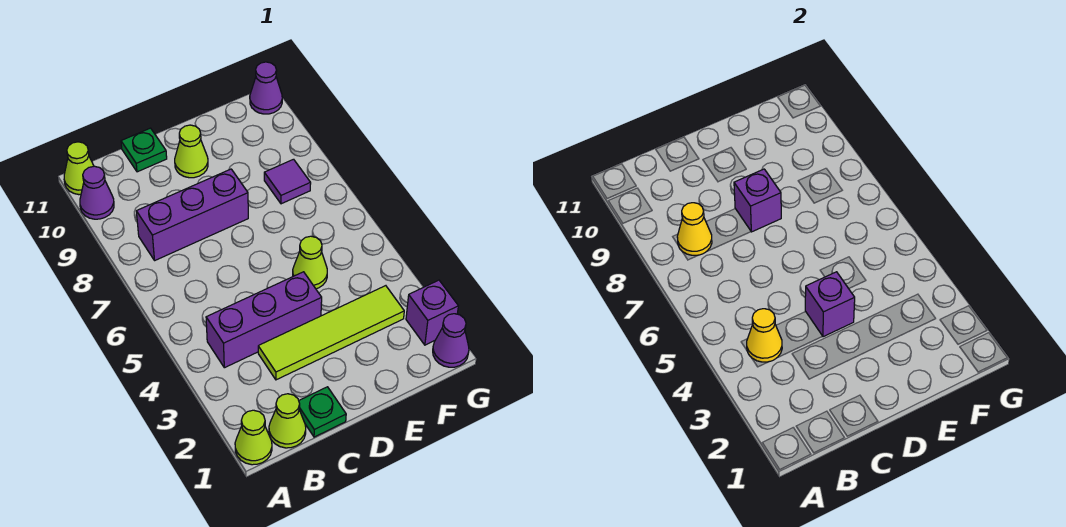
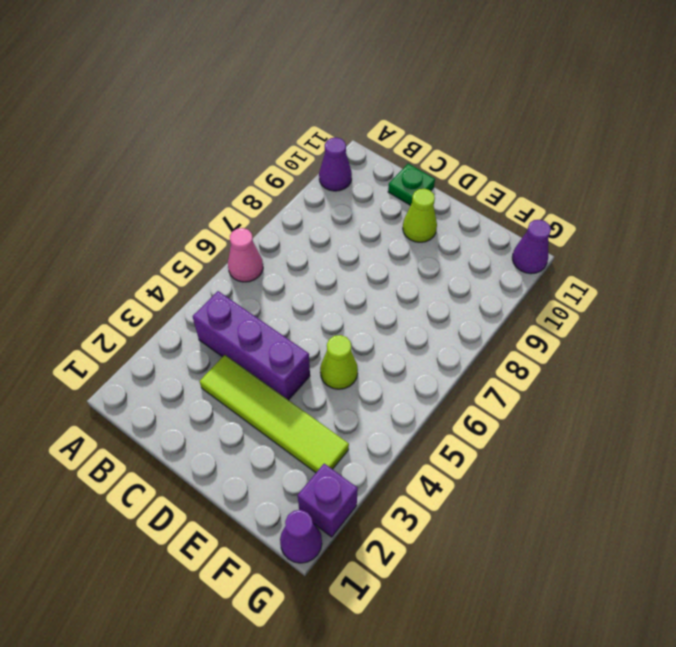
pink 1x1 cone [228,228,263,282] -> none
none -> lime 1x1 cone [235,410,272,465]
none -> lime 1x1 cone [64,142,94,195]
none -> lime 1x1 cone [269,394,306,448]

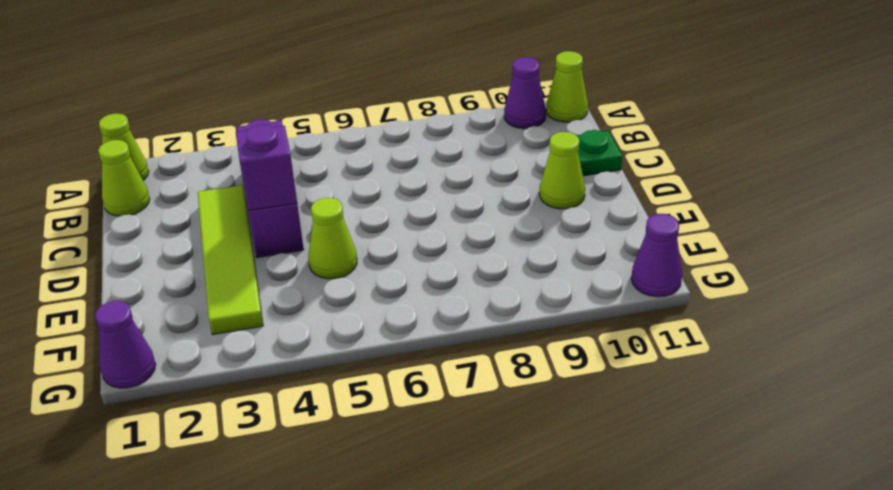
none -> purple 1x3 brick [136,169,248,260]
none -> green 1x1 plate [299,387,346,437]
none -> purple 1x1 tile [264,159,311,204]

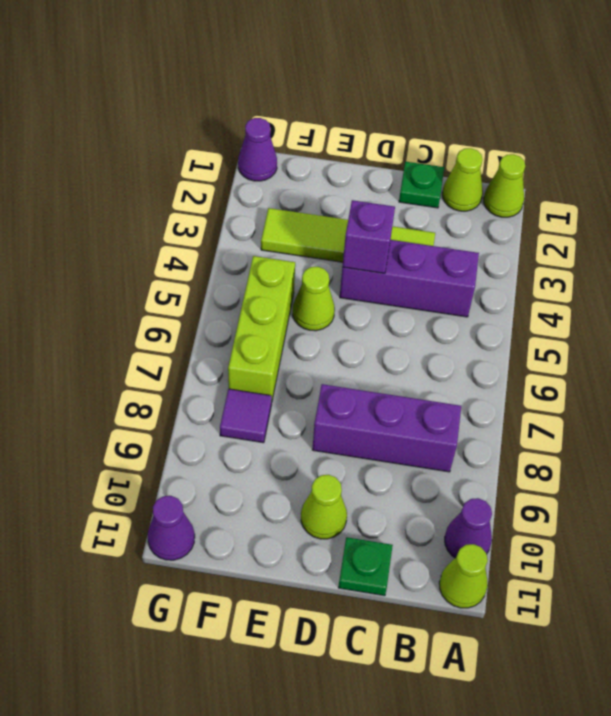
lime 1x3 brick [228,256,295,400] -> none
none -> purple 1x1 brick [406,280,458,345]
none -> yellow 1x1 cone [747,309,782,362]
none -> yellow 1x1 cone [677,203,712,256]

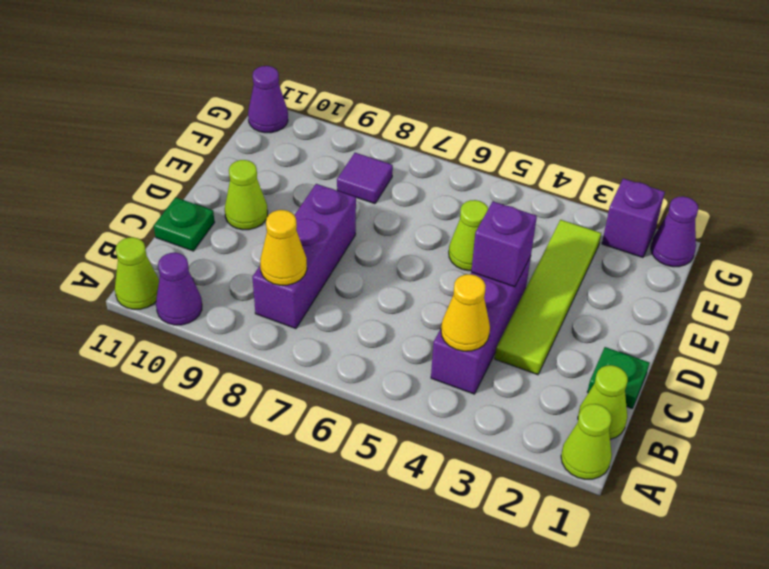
none -> purple 1x1 brick [734,169,781,232]

